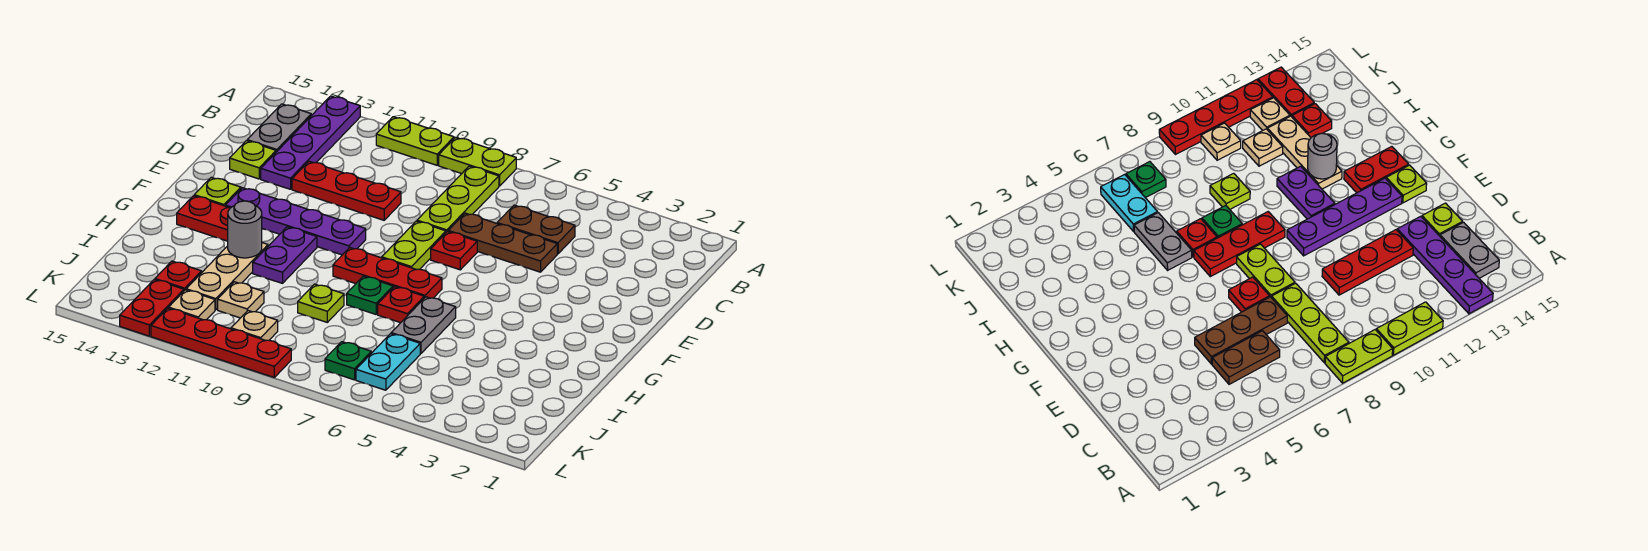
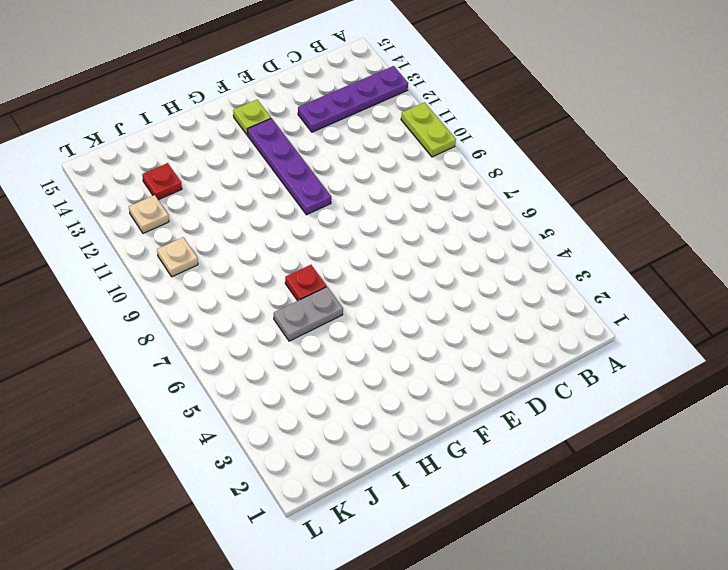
none -> lime 1x2 plate [439,137,516,186]
none -> lime 1x3 plate [417,166,499,232]
none -> grey 1x2 plate [247,104,311,152]
none -> brown 1x2 plate [497,205,575,254]

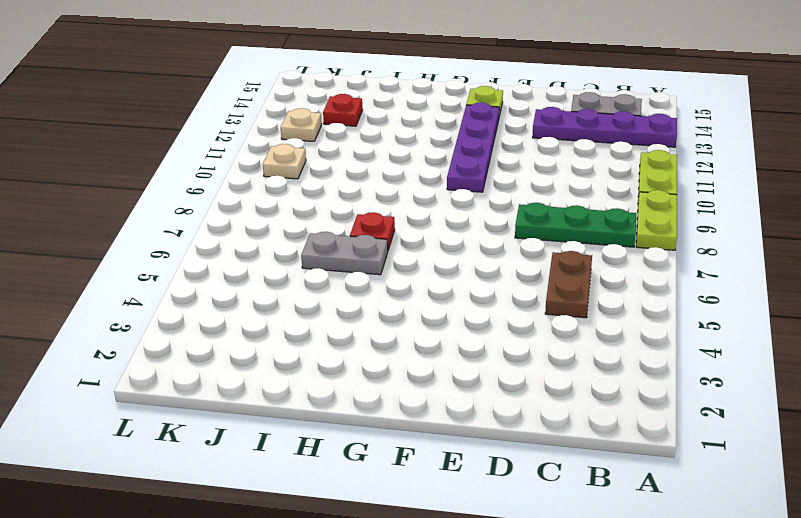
green 1x3 plate [515,203,636,247] -> lime 1x3 plate [417,166,499,232]
none -> brown 1x3 plate [448,213,557,272]
none -> red 1x3 plate [292,161,401,220]
none -> lime 1x1 plate [230,141,276,179]
none -> red 1x1 plate [431,232,477,270]

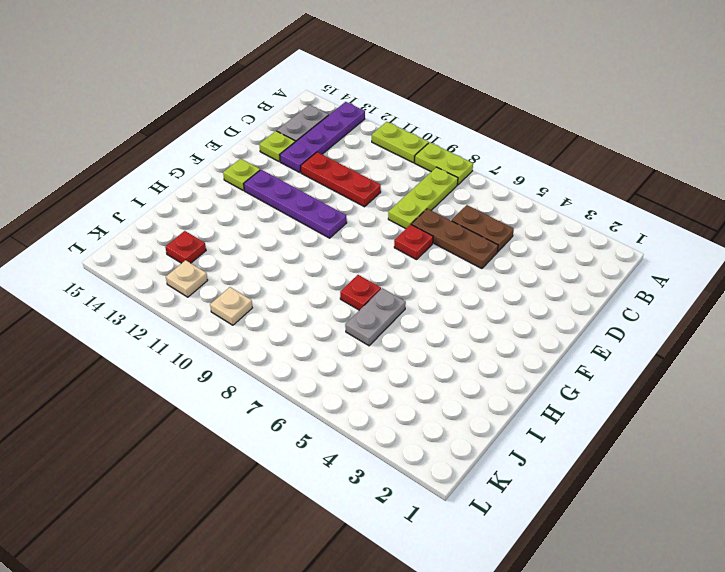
none -> lime 1x2 plate [382,221,446,270]
none -> red 1x3 plate [333,248,442,298]
none -> purple 1x2 plate [253,227,317,283]
none -> red 1x2 plate [177,196,231,241]

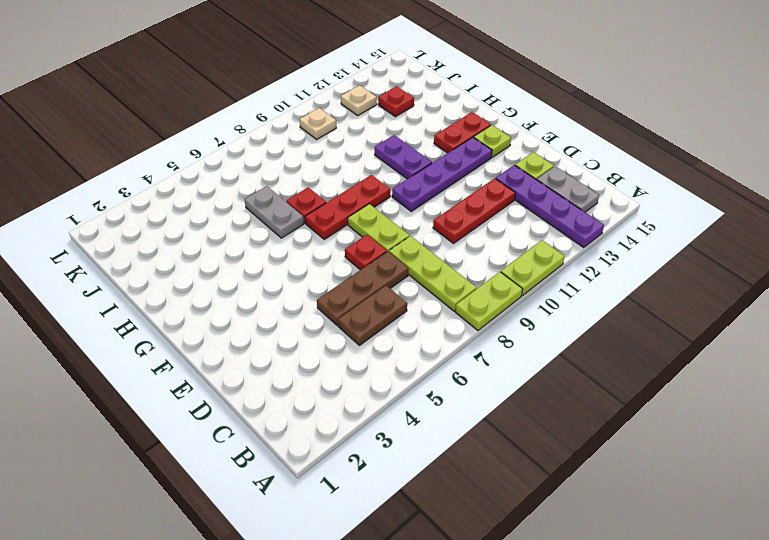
none -> green 1x1 plate [347,276,393,314]
none -> tan 1x3 plate [186,243,268,310]
none -> lime 1x1 plate [298,284,344,322]
none -> cyan 1x2 plate [356,334,420,390]

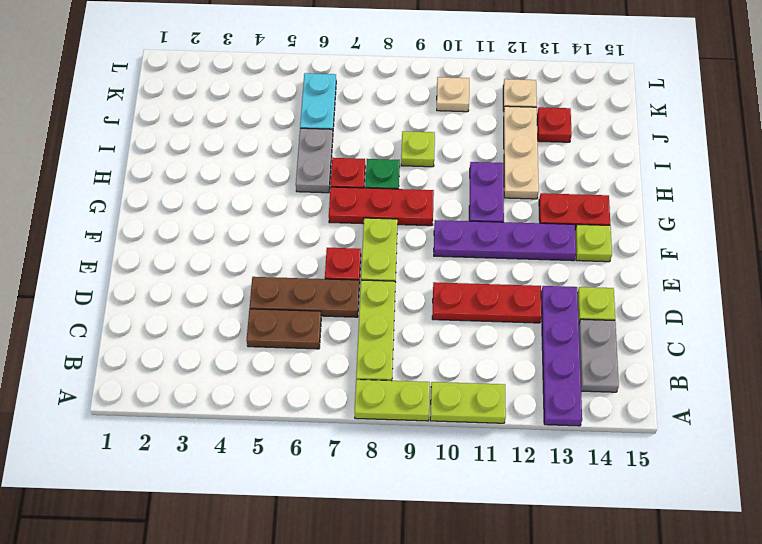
none -> tan 1x1 plate [218,282,264,318]
none -> green 1x1 plate [325,342,371,380]
none -> red 1x2 plate [120,279,184,336]
none -> red 1x4 plate [151,308,291,377]

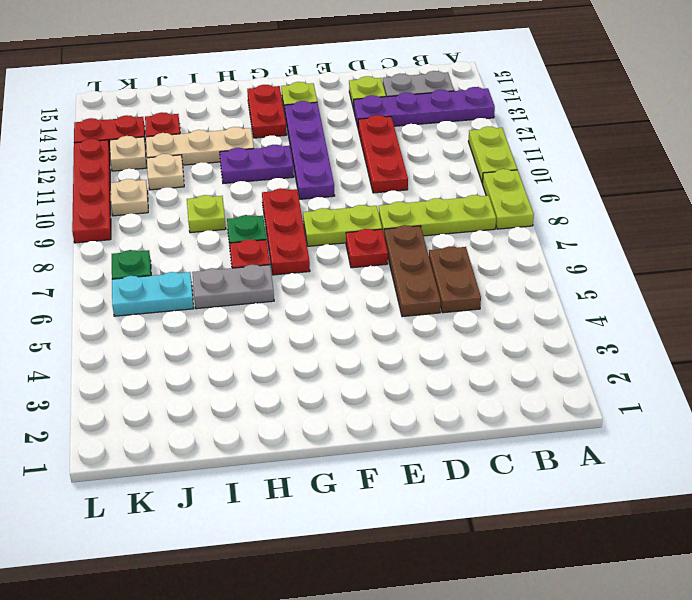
none -> grey 1x1 round brick [228,201,262,258]

